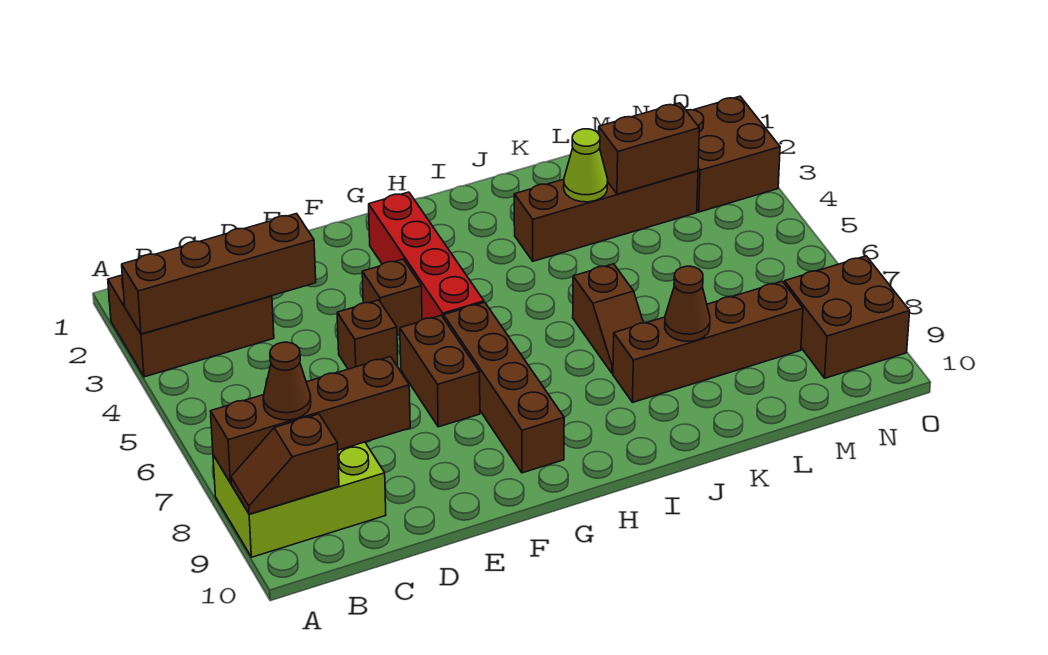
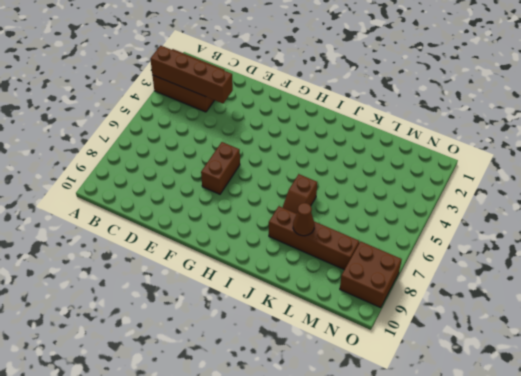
none -> lime 2x3 brick [213,442,386,557]
none -> brown 1x1 brick [337,300,398,369]
none -> brown 1x1 brick [362,259,422,335]

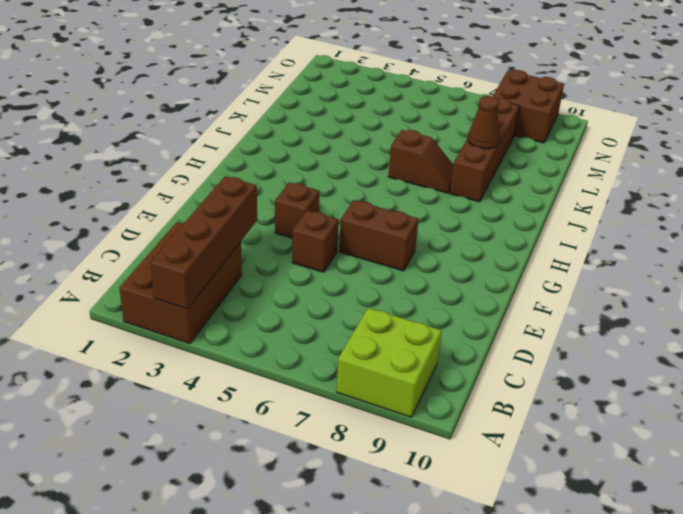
lime 2x2 brick [337,308,442,417] -> lime 2x3 brick [213,442,386,557]
none -> red 1x4 brick [369,192,484,320]
none -> brown 1x4 brick [444,302,564,473]
none -> brown 1x4 brick [514,171,698,261]

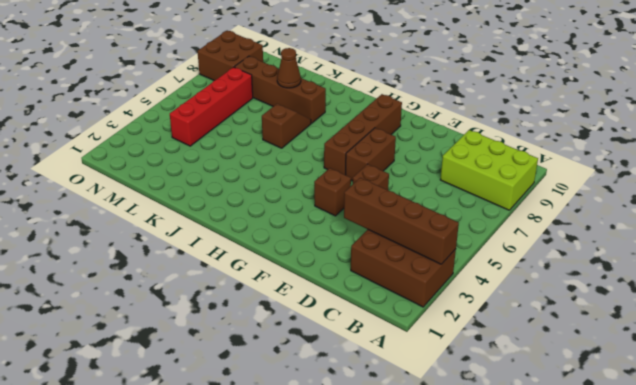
red 1x4 brick [170,67,253,146] -> red 1x4 brick moved to [369,192,484,320]
none -> brown 1x4 brick [514,171,698,261]
none -> brown 2x2 brick [686,96,780,212]
none -> brown 1x4 brick [210,357,410,483]

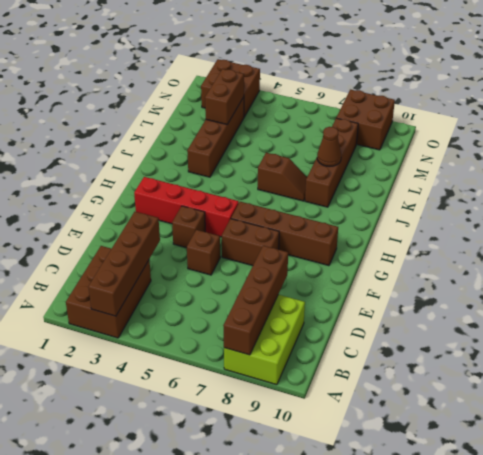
none -> brown 1x2 slope [231,414,339,514]
none -> lime 1x1 cone [564,129,608,202]
none -> brown 1x1 cone [263,342,311,420]

